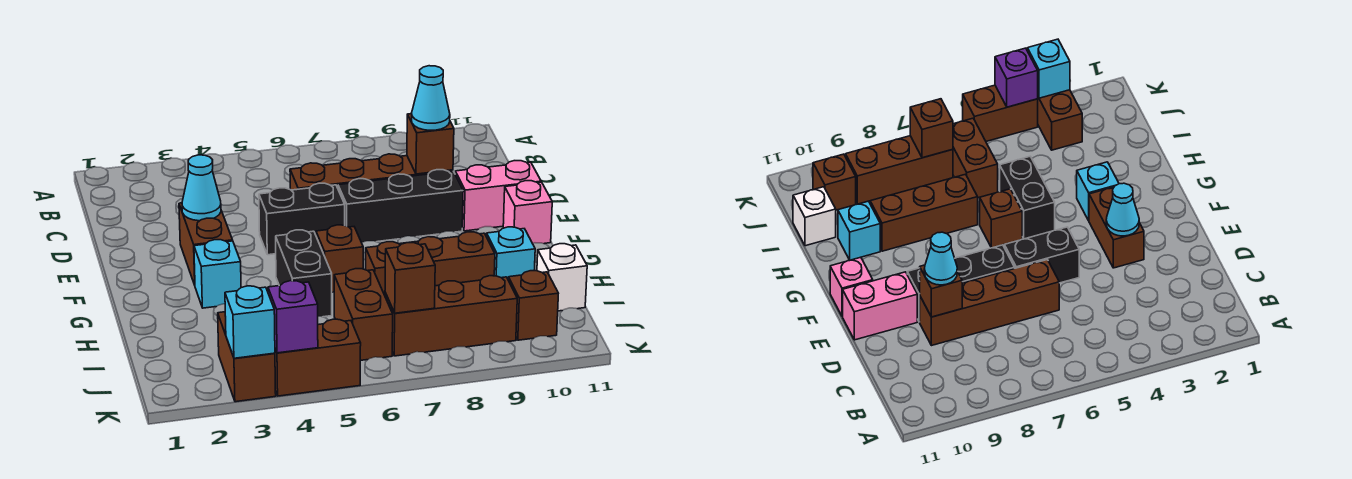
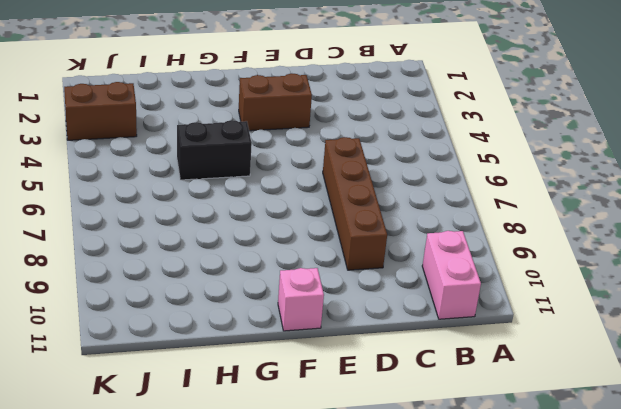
pink 1x2 brick [422,231,481,319] -> pink 1x2 brick moved to [455,161,541,231]
none -> black 1x2 brick [259,183,345,255]
none -> black 1x3 brick [338,170,463,242]
none -> cyan 1x1 brick [194,240,241,308]

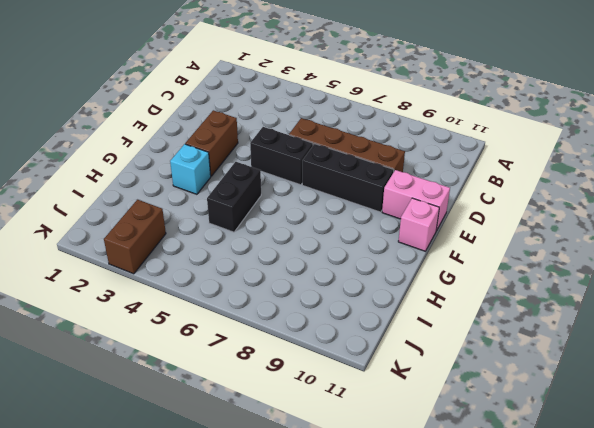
none -> brown 1x1 brick [316,225,363,292]
none -> brown 1x3 brick [366,232,495,295]
none -> cyan 1x1 brick [486,227,535,279]

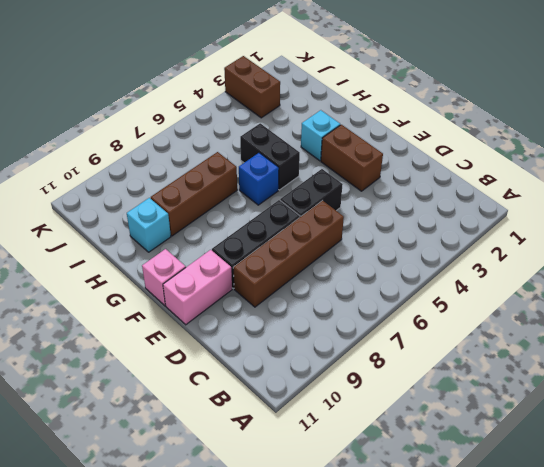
blue 1x1 brick [239,153,279,205] -> brown 1x1 brick [316,225,363,292]
none -> brown 1x2 brick [334,269,393,360]
none -> white 1x1 brick [537,244,587,311]
none -> brown 1x3 brick [385,276,517,356]

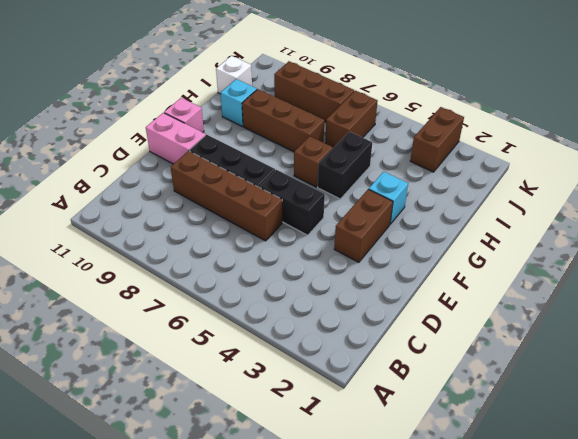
none -> brown 1x1 brick [508,271,558,340]
none -> brown 1x2 brick [275,319,361,396]
none -> brown 1x1 brick [407,114,454,174]

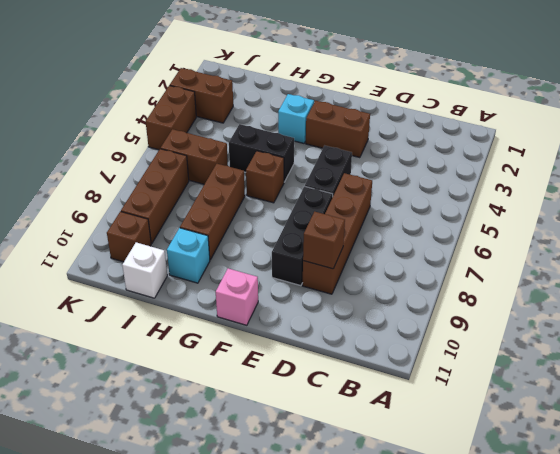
none -> pink 1x2 brick [455,161,541,231]
none -> cyan 1x1 cone [182,155,221,221]
none -> brown 1x1 brick [385,243,435,313]

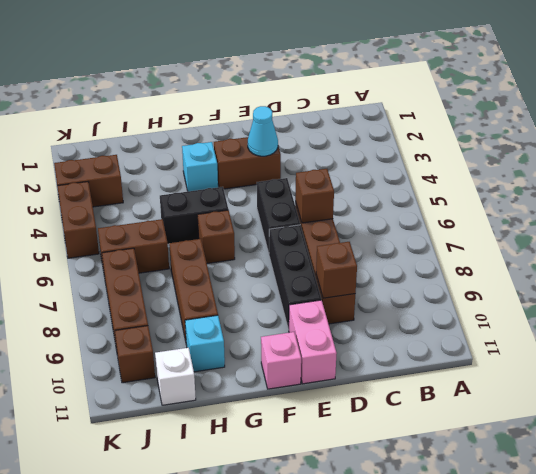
brown 1x1 brick [295,169,334,223] -> brown 1x1 brick moved to [385,243,435,313]
none -> cyan 1x1 brick [225,286,275,358]
none -> purple 1x1 brick [268,281,318,353]
none -> cyan 1x1 cone [412,66,450,130]

